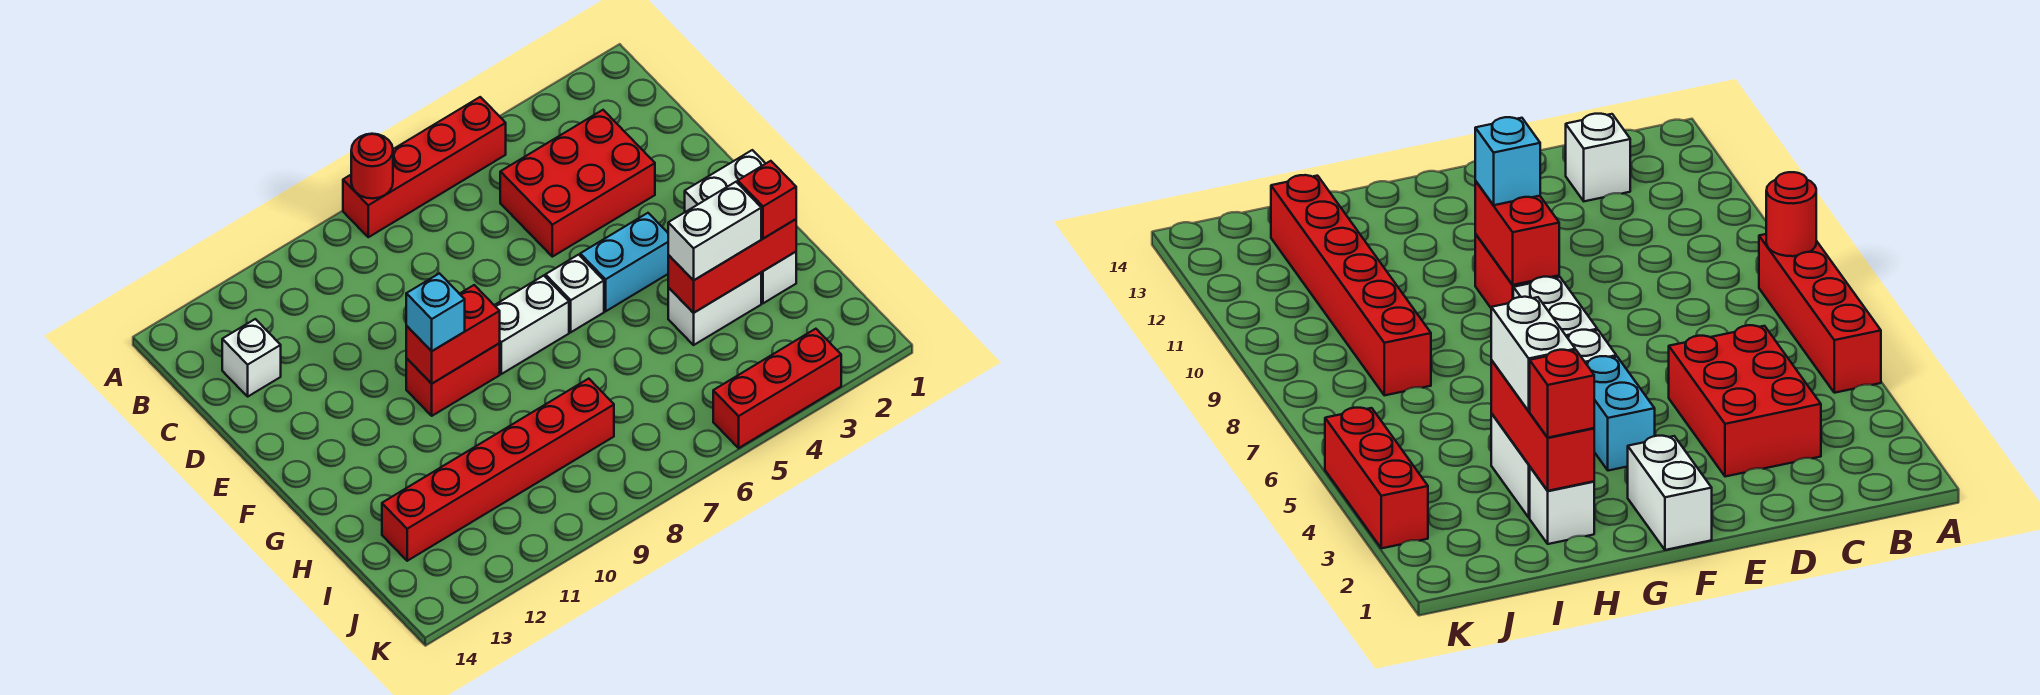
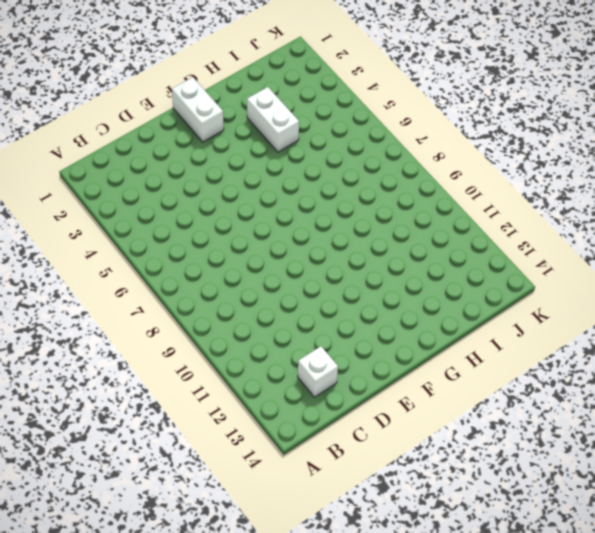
none -> red 1x4 brick [343,97,506,237]
none -> red 2x3 brick [500,110,655,257]
none -> cyan 1x2 brick [580,213,668,311]

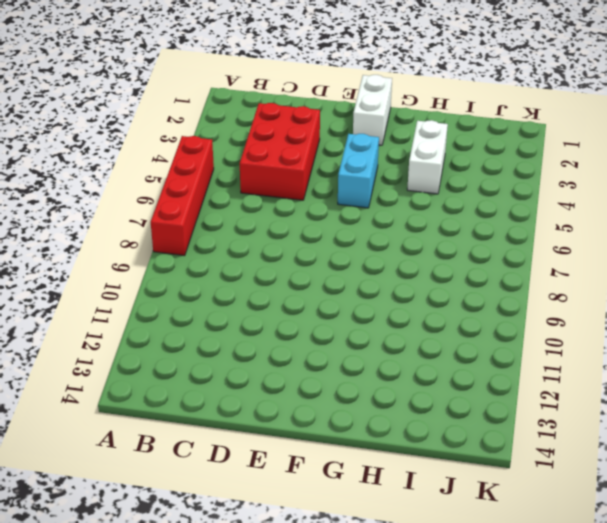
none -> white 1x1 brick [222,319,281,396]
none -> white 1x1 brick [545,255,604,332]
none -> white 1x2 brick [494,276,569,374]

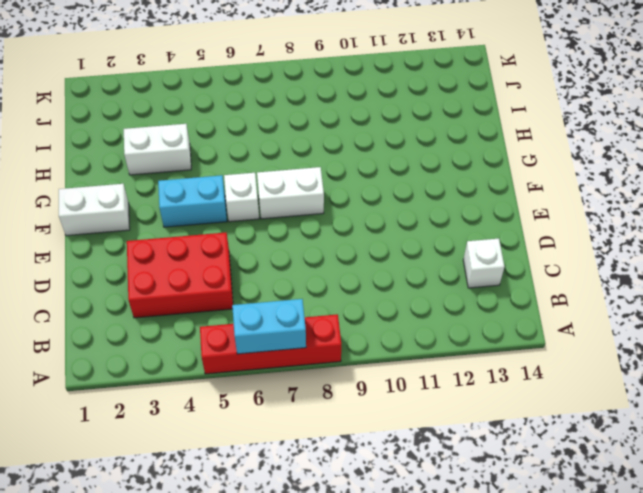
cyan 1x2 brick [232,299,306,354] -> none
none -> red 1x2 brick [406,344,500,416]
none -> white 1x1 brick [761,252,796,303]
none -> red 1x6 brick [382,379,614,561]

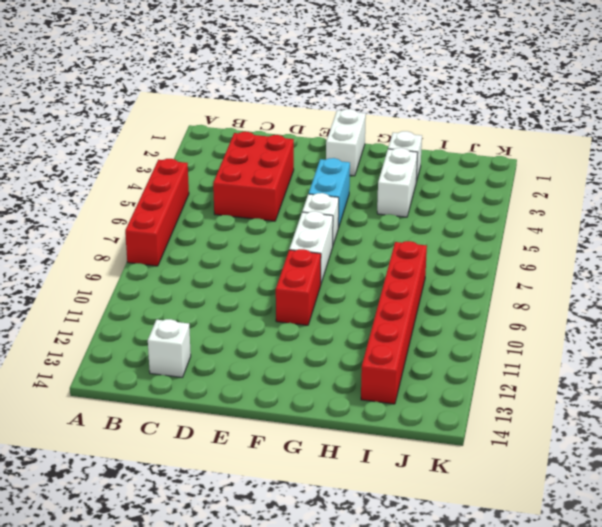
none -> red 1x3 brick [713,329,841,448]
none -> red 1x1 round brick [351,134,393,199]
none -> red 1x2 brick [406,285,500,384]

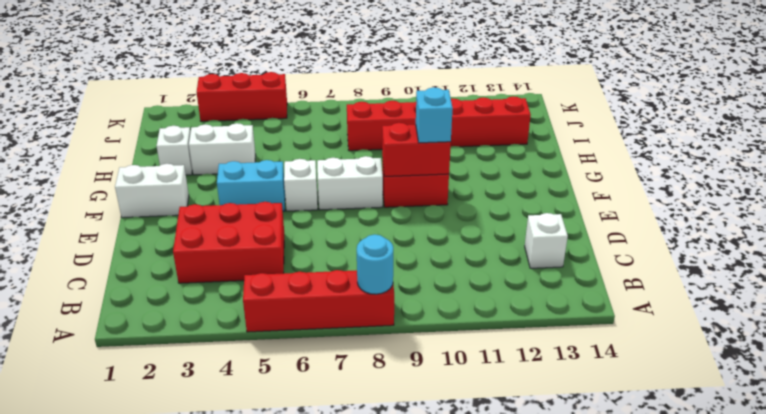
cyan 1x1 round brick [357,234,393,294] -> red 1x1 round brick [351,134,393,199]
none -> red 1x3 brick [668,219,796,313]
none -> red 1x1 brick [738,161,796,239]
none -> white 1x2 brick [668,182,761,280]

